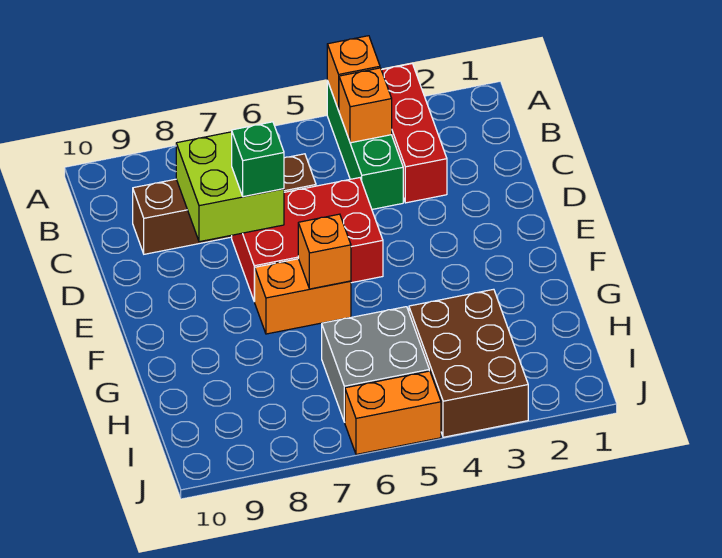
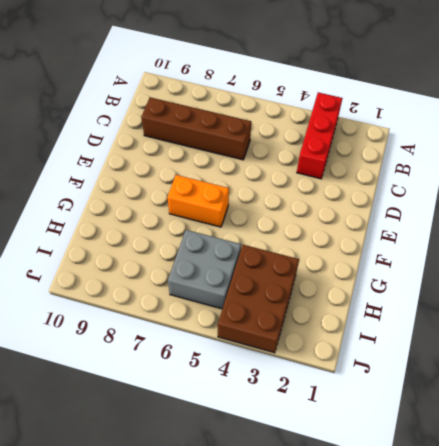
none -> green 1x3 brick [327,81,403,209]
none -> red 2x3 brick [232,178,383,301]
none -> orange 1x2 brick [345,371,441,454]

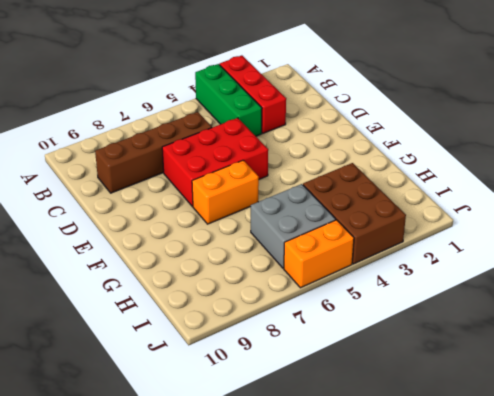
none -> orange 1x1 brick [327,36,380,110]
none -> orange 1x1 brick [339,68,392,143]
none -> lime 2x2 brick [176,132,284,242]

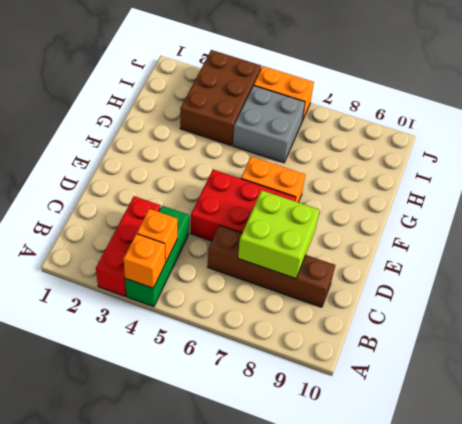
none -> orange 1x1 brick [298,214,351,289]
none -> green 1x1 brick [232,122,284,197]

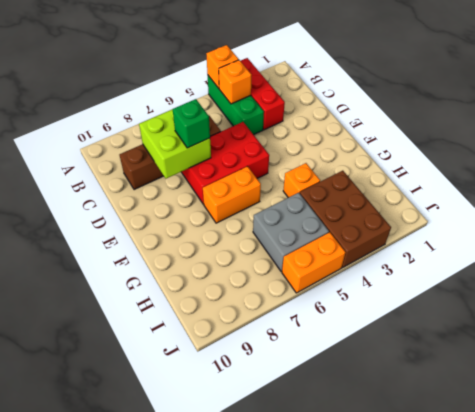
orange 1x1 brick [283,163,320,198] -> orange 1x1 brick moved to [298,214,351,289]

